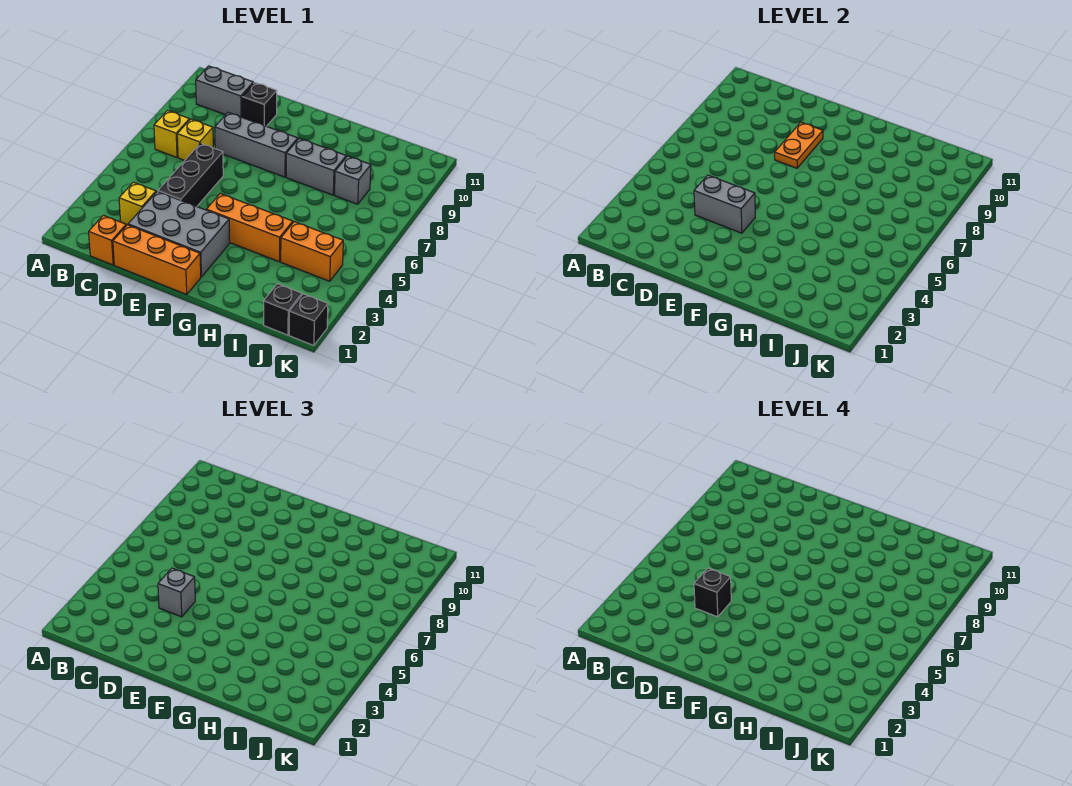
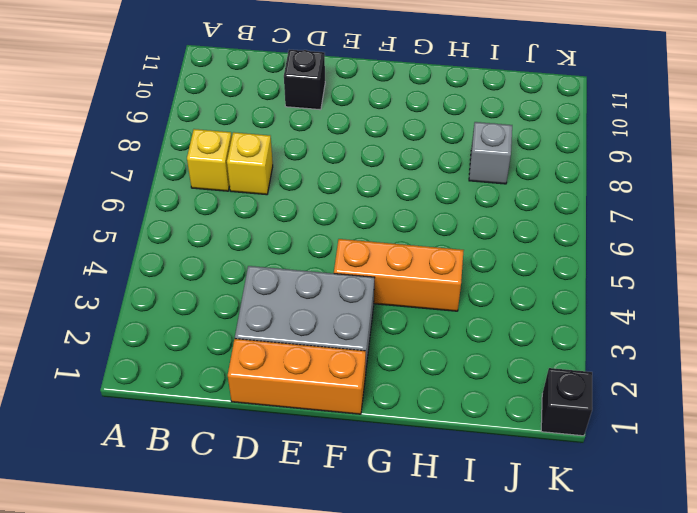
none -> grey 1x2 brick [196,66,253,117]
none -> orange 1x1 brick [89,215,126,265]
none -> yellow 1x1 brick [119,182,156,225]

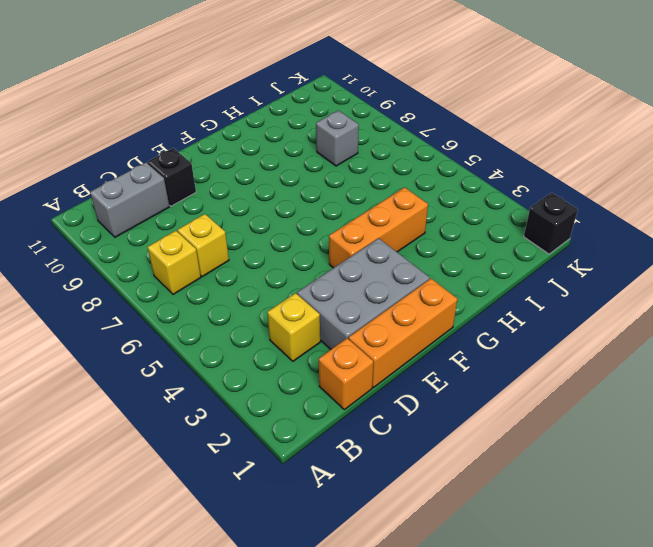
none -> black 1x3 brick [158,143,223,206]
none -> grey 1x3 brick [215,113,298,177]
none -> grey 1x2 brick [286,138,346,195]

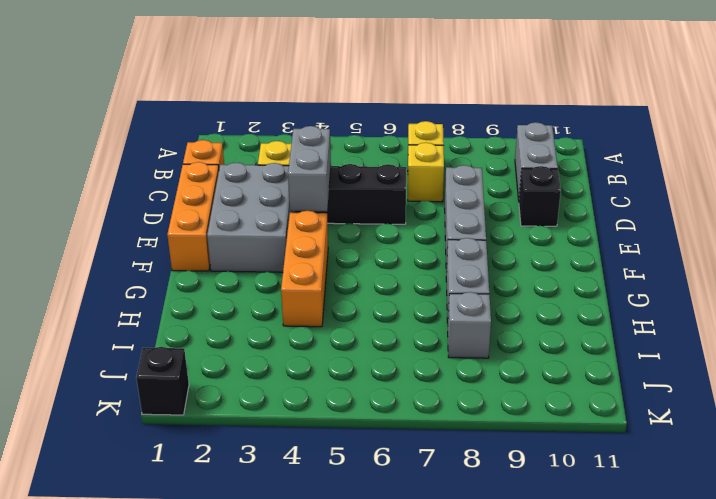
none -> orange 1x2 brick [281,222,343,281]
none -> black 1x1 brick [264,284,302,335]
none -> orange 1x2 plate [775,122,823,168]

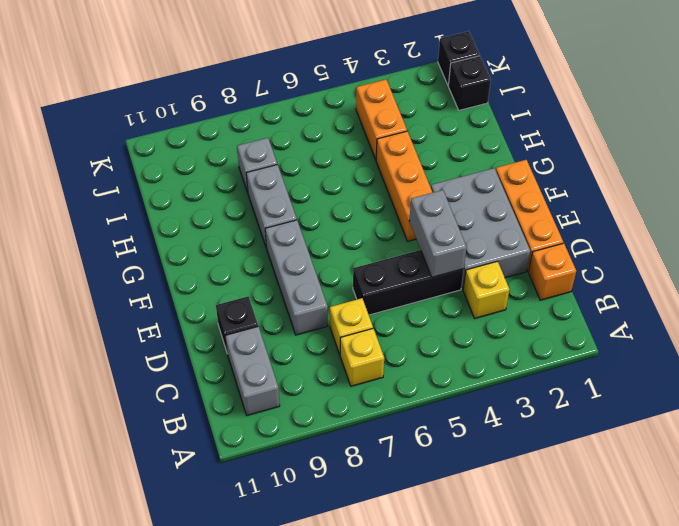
none -> orange 1x2 plate [775,122,823,168]
none -> grey 1x1 brick [158,568,195,617]
none -> black 1x1 brick [694,568,731,617]

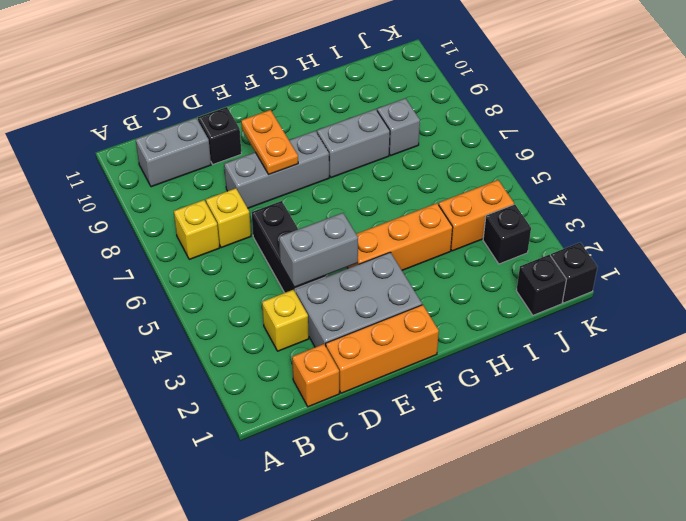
black 1x1 brick [483,204,531,264] -> black 1x1 brick moved to [694,568,731,617]
none -> grey 1x1 brick [158,568,195,617]

